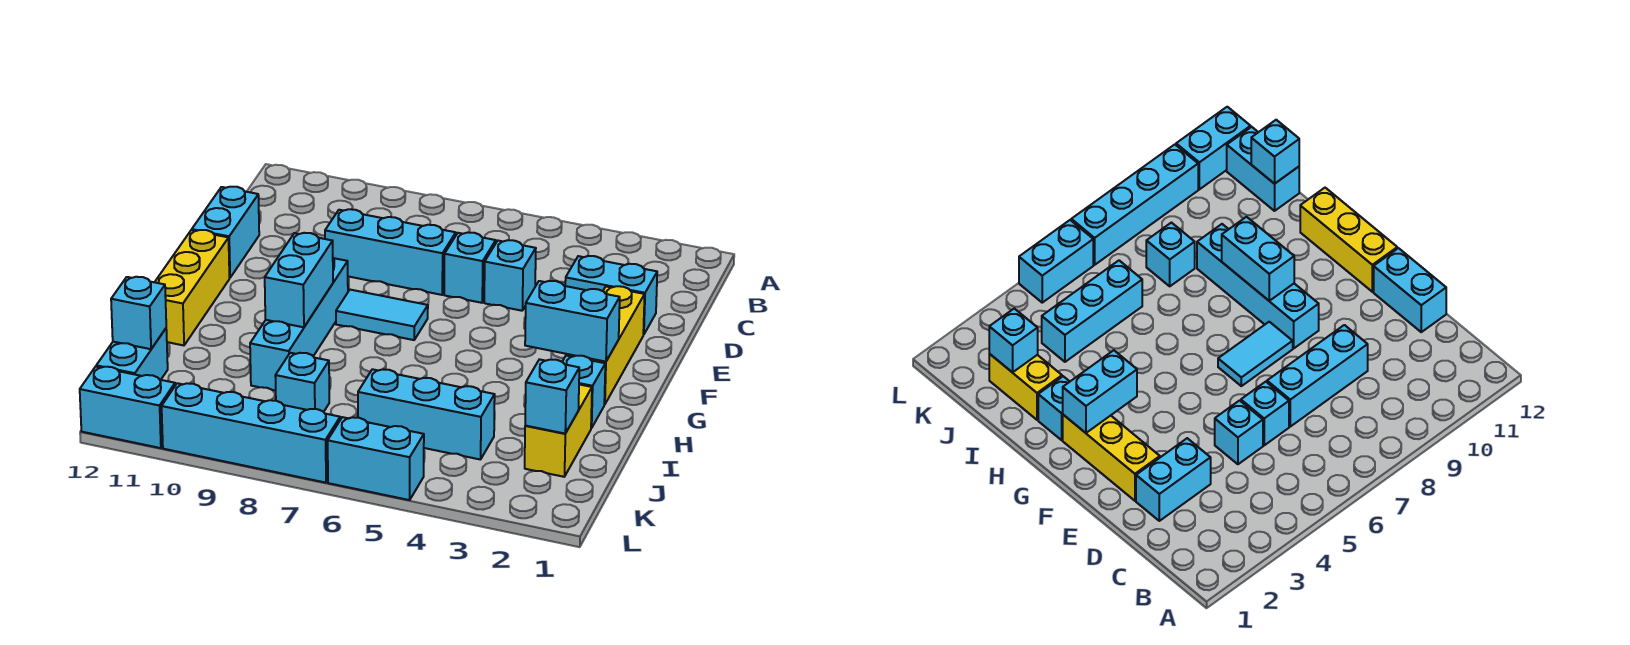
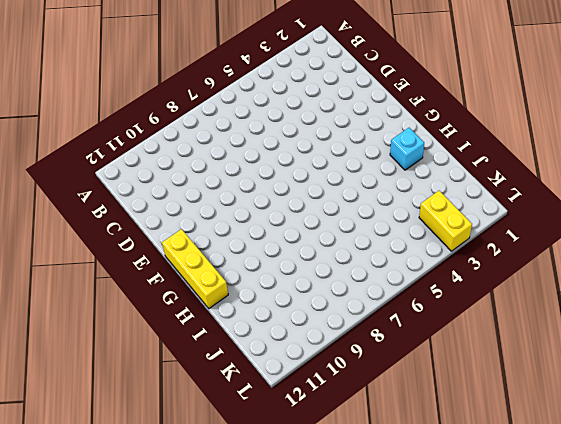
yellow 1x2 brick [419,191,472,251] -> yellow 1x2 brick moved to [525,384,592,477]
none -> cyan 1x2 brick [565,256,657,335]
none -> cyan 1x1 brick [484,240,536,311]
none -> cyan 1x1 brick [444,233,496,303]

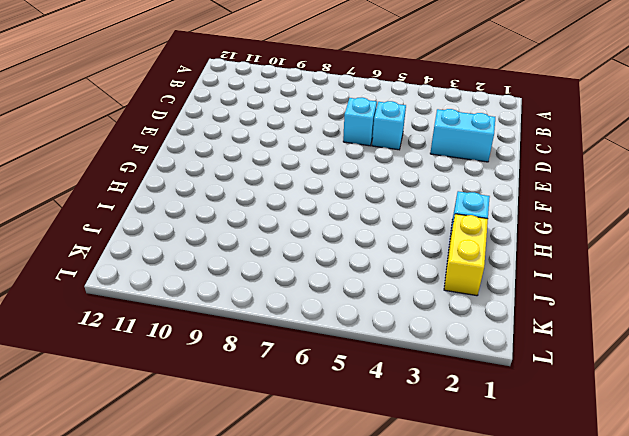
none -> cyan 1x3 brick [325,209,456,295]
none -> cyan 1x2 brick [192,187,259,278]
none -> yellow 1x3 brick [566,286,645,404]

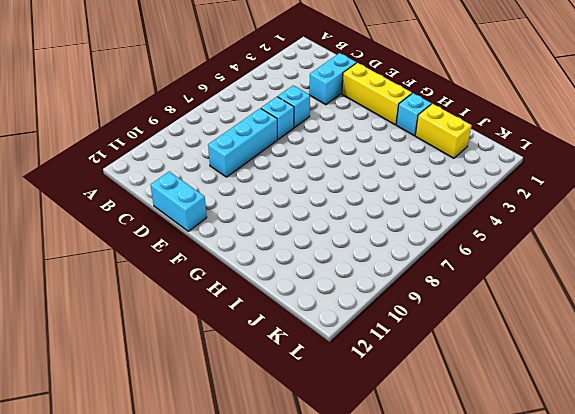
none -> cyan 1x2 tile [336,290,428,340]
none -> cyan 1x4 brick [250,258,348,391]
none -> yellow 1x3 brick [155,230,229,345]

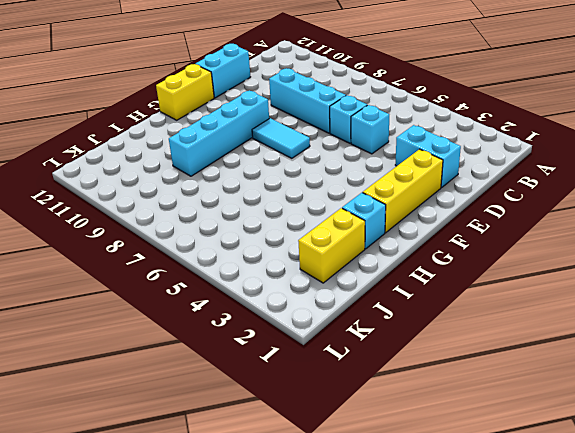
yellow 1x2 brick [156,64,214,120] -> yellow 1x3 brick [155,230,229,345]
none -> cyan 1x3 brick [358,369,495,460]
none -> cyan 1x1 brick [275,353,329,412]
none -> cyan 1x2 brick [96,329,168,380]

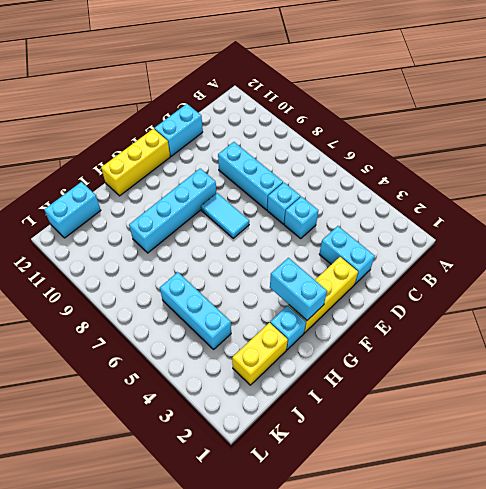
none -> cyan 1x1 brick [275,353,329,412]
none -> cyan 1x2 brick [328,417,424,500]
none -> cyan 1x4 brick [162,383,340,483]

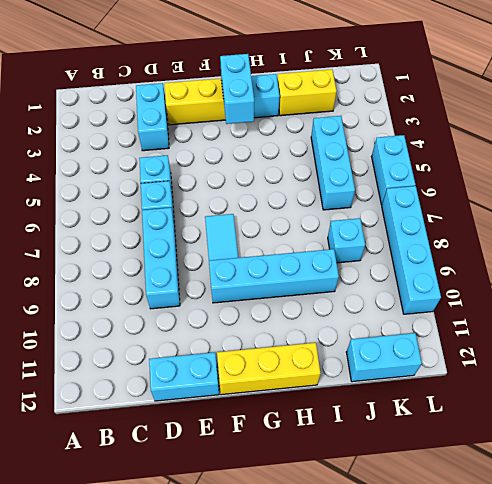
none -> cyan 1x2 brick [80,367,175,448]
none -> cyan 1x2 brick [265,233,333,327]
none -> cyan 1x1 brick [525,359,579,434]

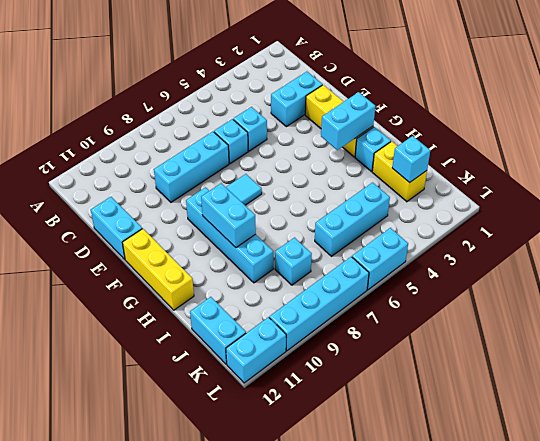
none -> cyan 1x1 brick [111,277,166,349]

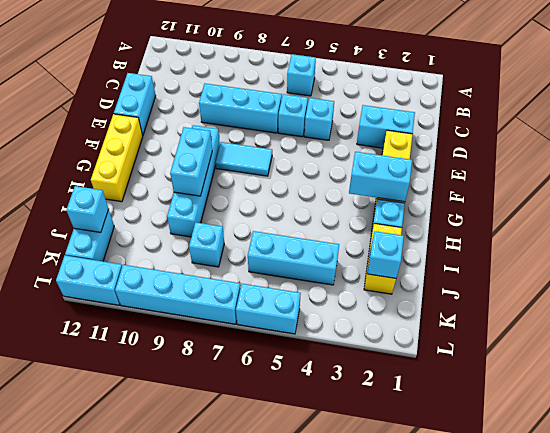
cyan 1x1 brick [287,54,316,96] -> none

